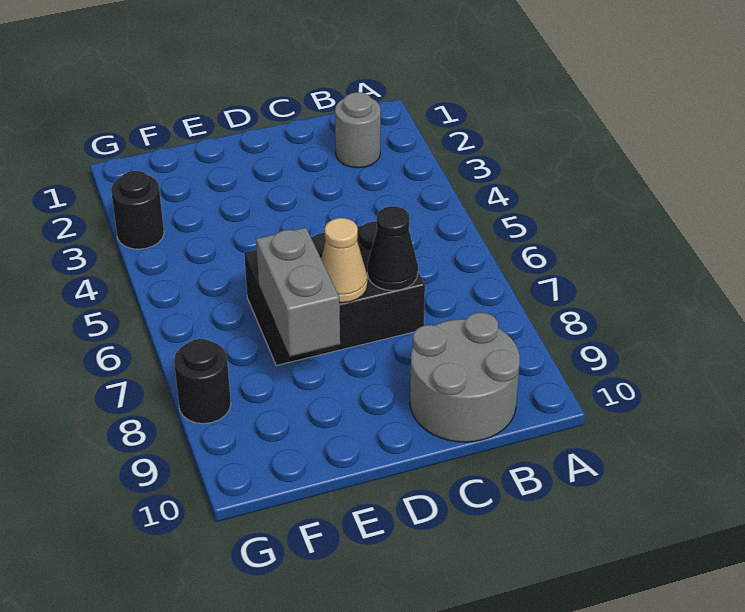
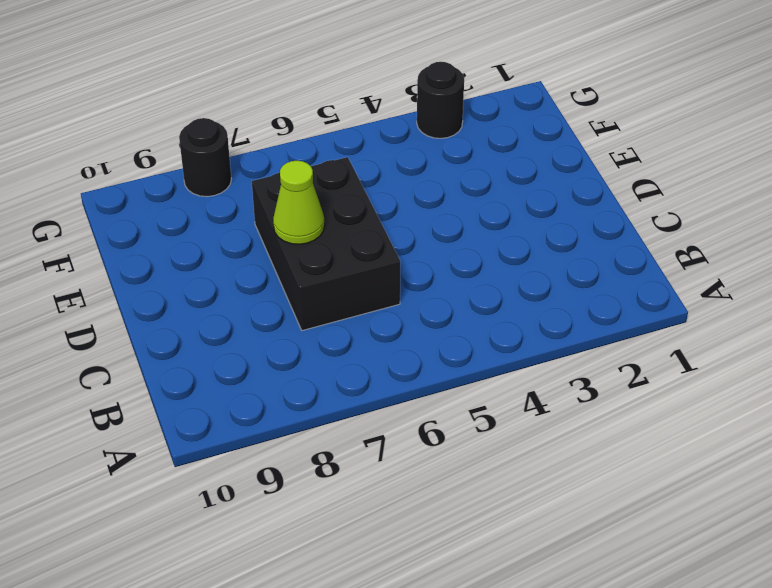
lime 1x1 cone [273,161,325,244] -> tan 1x1 cone [321,218,368,303]
none -> grey 1x1 round brick [335,92,381,168]
none -> grey 2x2 round brick [410,313,520,442]

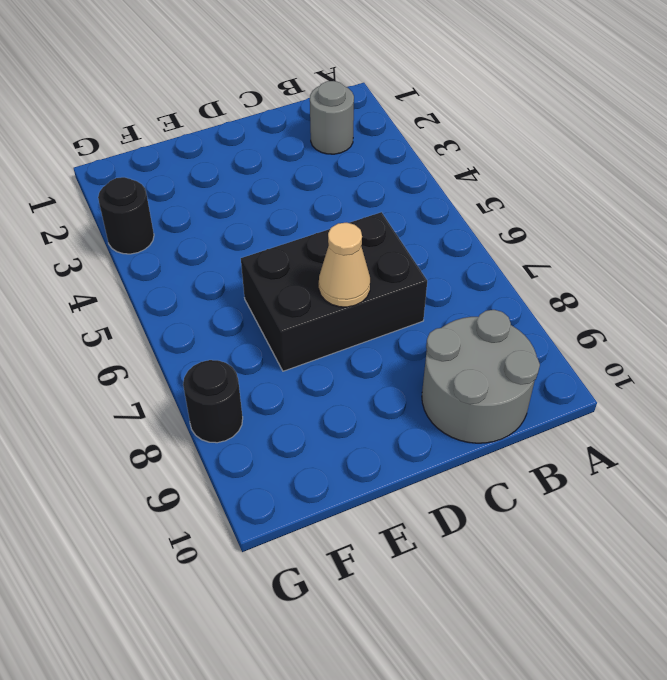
none -> black 1x1 cone [367,206,418,291]
none -> grey 1x2 brick [256,228,340,357]

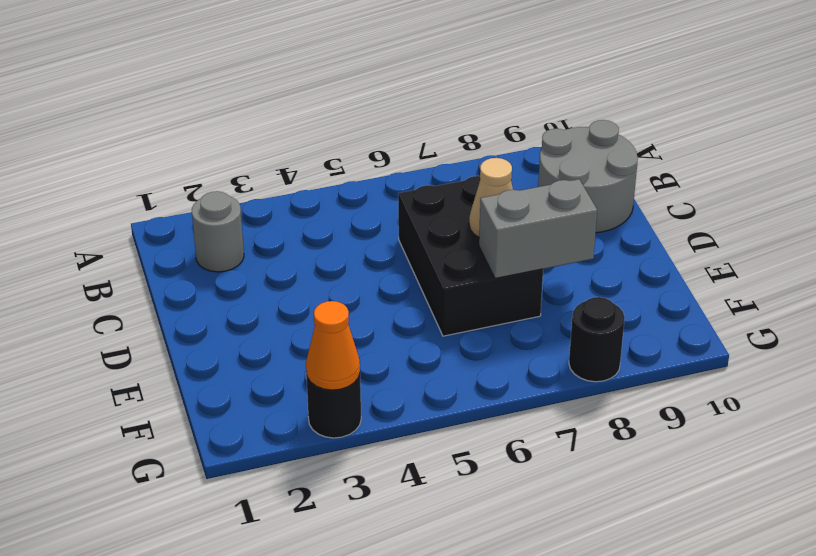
orange 1x1 cone [306,301,360,390] -> none
none -> black 1x1 cone [367,206,418,291]

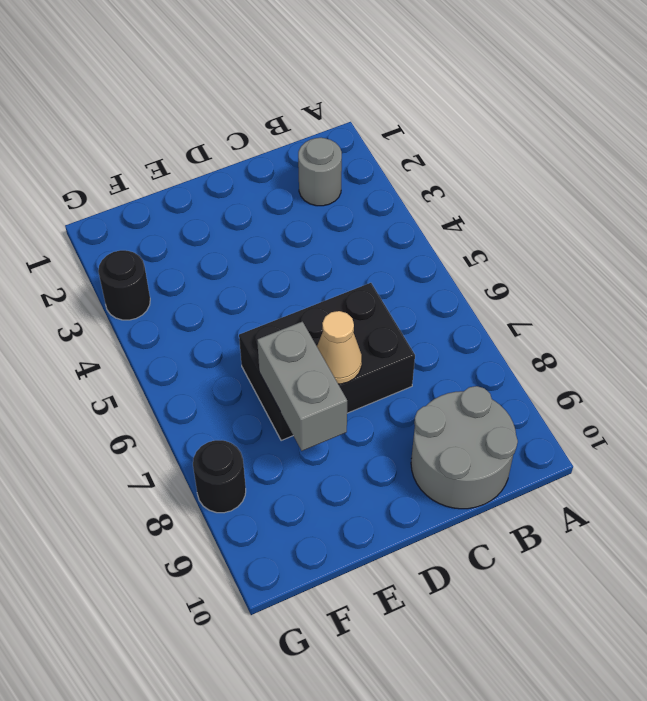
none -> black 1x1 cone [367,206,418,291]

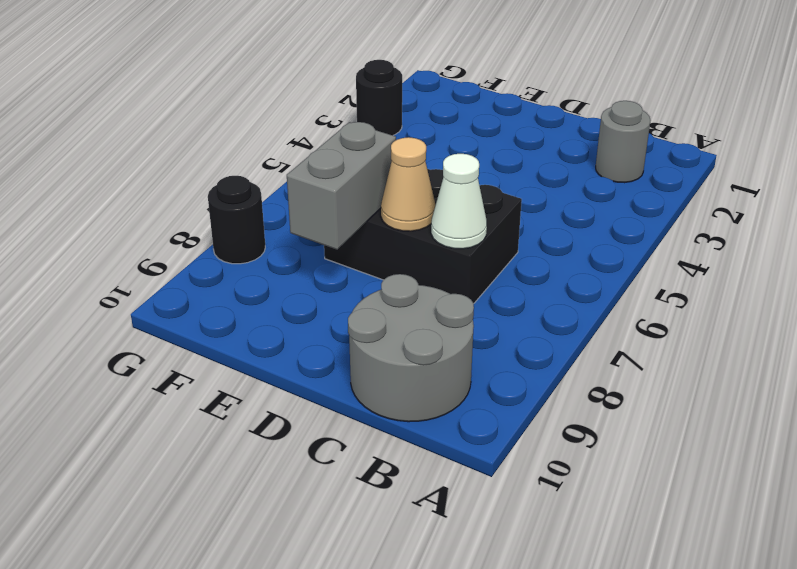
white 1x1 cone [431,154,487,249] -> black 1x1 cone [367,206,418,291]

